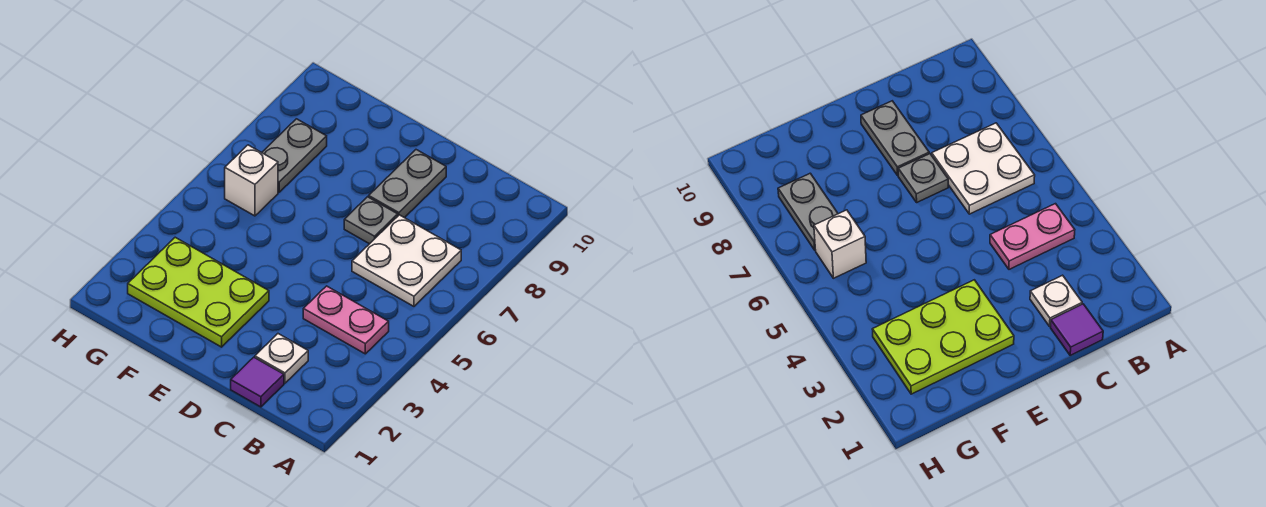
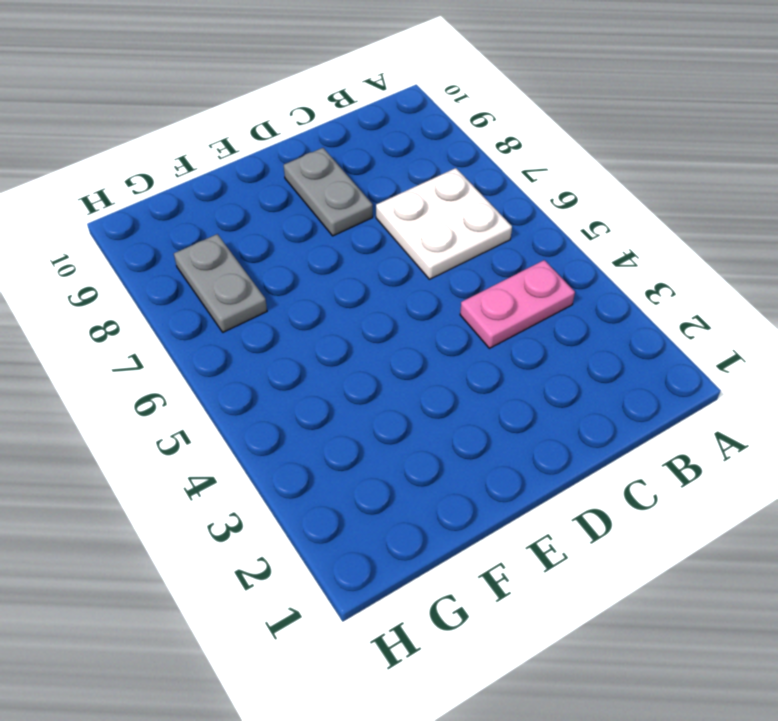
none -> purple 1x1 tile [231,357,284,407]
none -> white 1x1 plate [255,334,308,383]

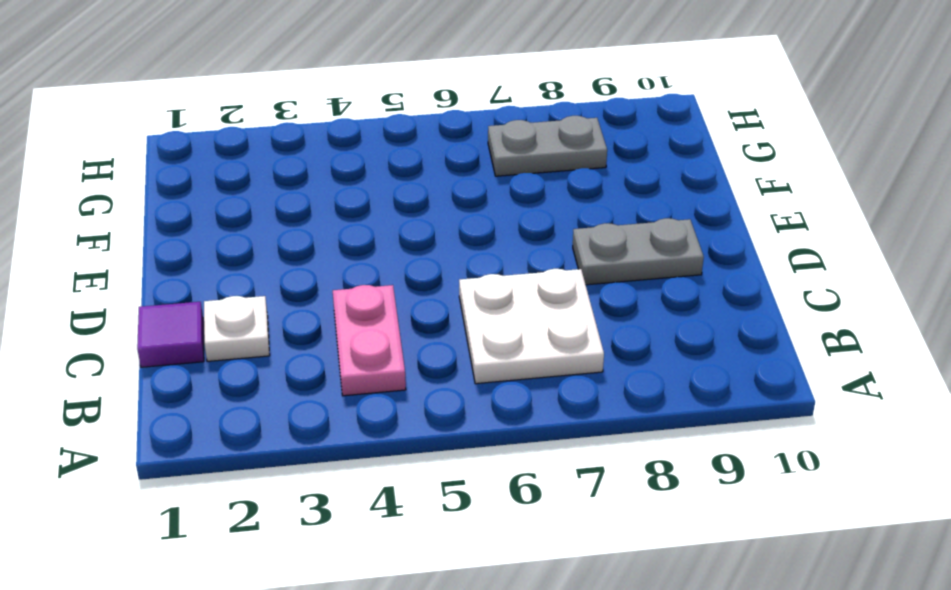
none -> grey 1x1 plate [344,197,398,244]
none -> lime 2x3 plate [128,237,269,347]

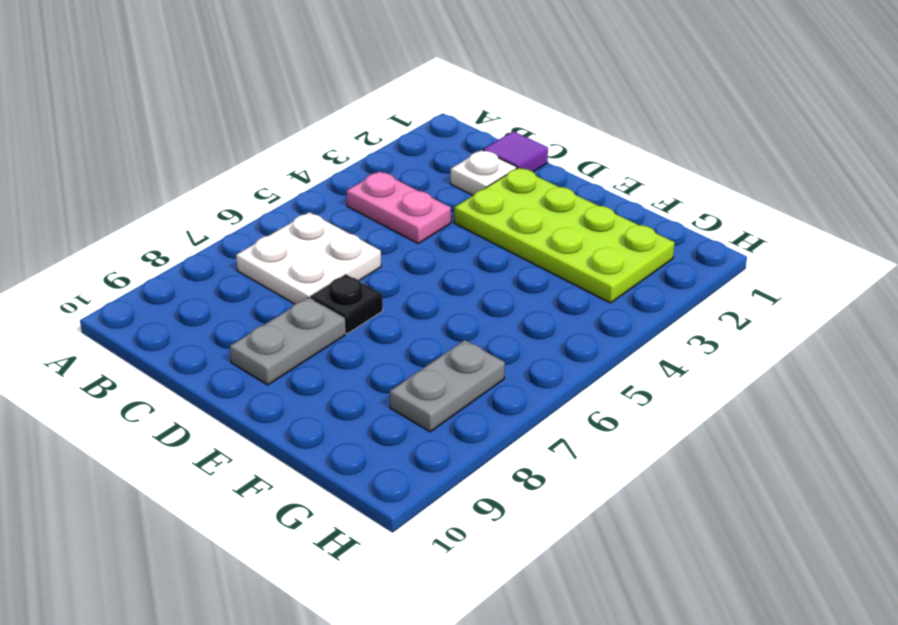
lime 2x4 plate [454,168,675,303] -> lime 2x3 plate [128,237,269,347]
black 1x1 plate [310,274,383,334] -> grey 1x1 plate [344,197,398,244]
none -> white 1x1 brick [225,145,278,216]

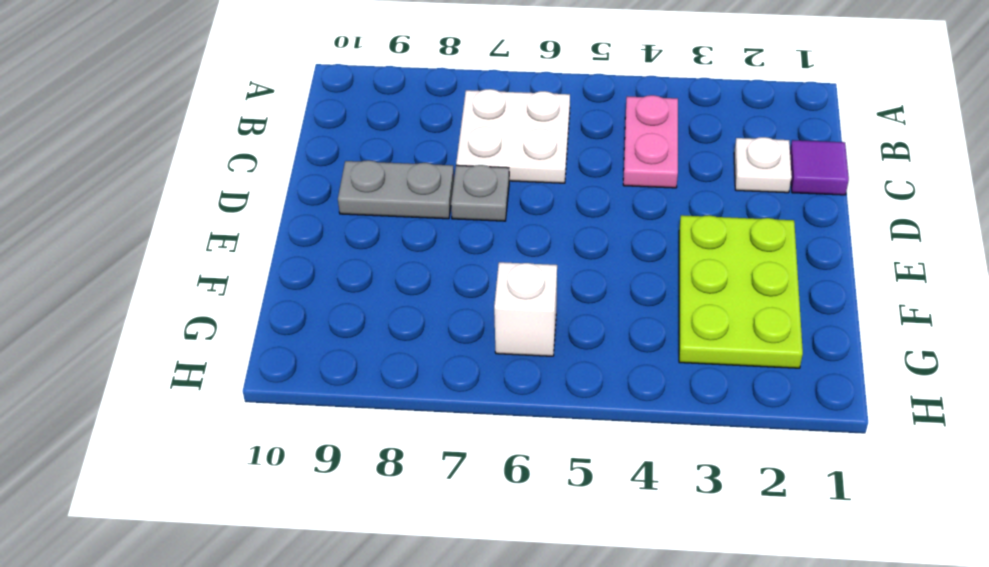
none -> grey 1x2 plate [262,119,327,192]

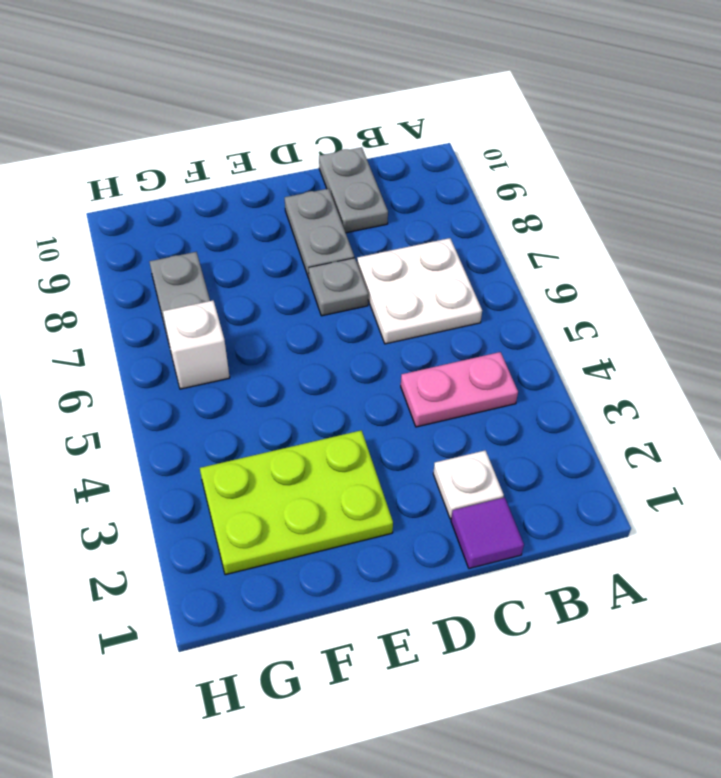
grey 1x2 plate [319,147,388,233] -> none

